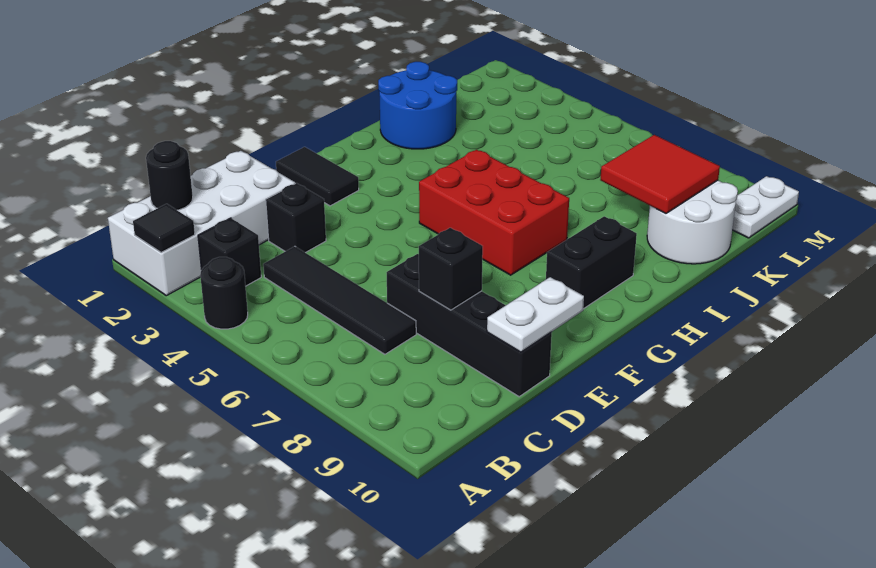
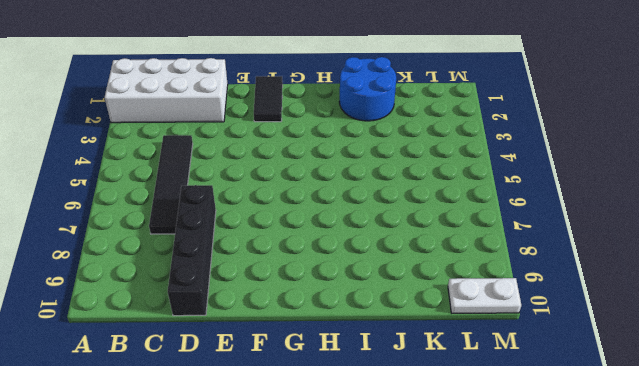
none -> black 1x1 round brick [200,257,248,329]
none -> black 1x1 brick [198,218,261,286]
none -> black 1x1 brick [266,183,326,253]

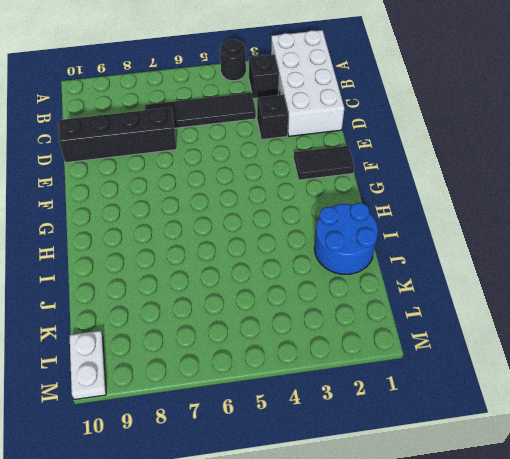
none -> red 2x3 brick [419,150,569,275]
none -> black 1x2 brick [546,216,637,309]
none -> white 2x2 round brick [647,180,738,264]

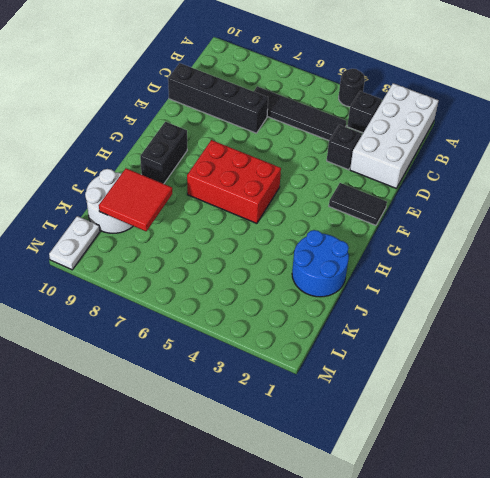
none -> black 1x1 tile [133,204,195,253]
none -> black 1x1 round brick [146,141,193,210]
none -> black 1x1 brick [419,228,483,310]

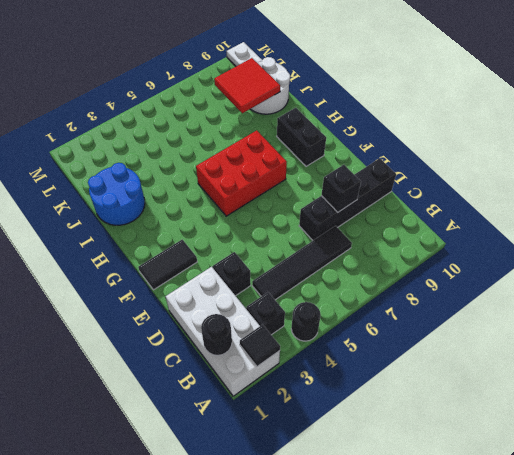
none -> white 1x2 plate [487,277,584,352]

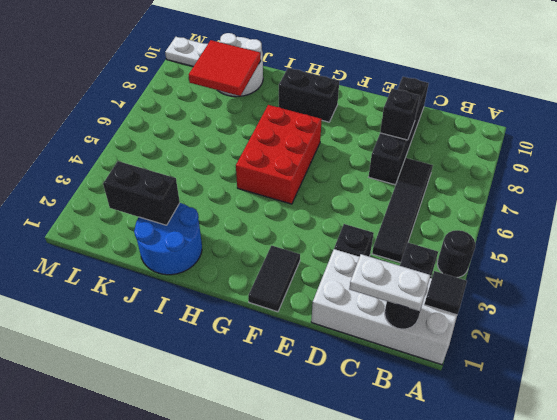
white 1x2 plate [349,254,431,311] -> white 1x2 plate moved to [487,277,584,352]
black 1x2 brick [103,161,180,225] -> none

